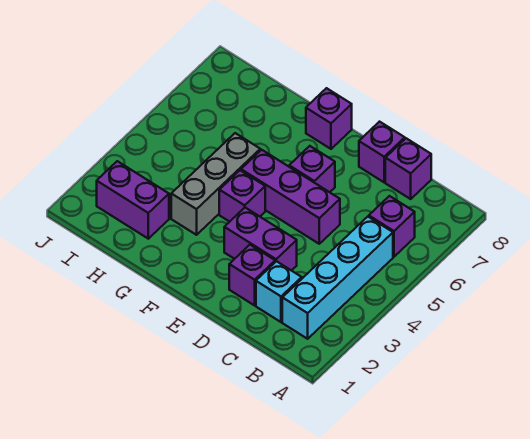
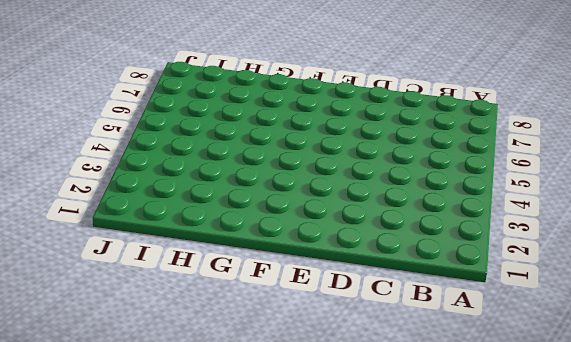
none -> cyan 1x4 brick [282,217,393,339]
none -> purple 1x1 brick [369,196,415,257]
none -> cyan 1x1 brick [256,261,302,322]

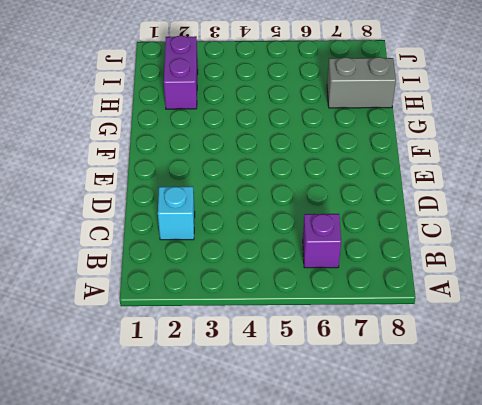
grey 1x2 brick [327,57,396,108] -> none
none -> cyan 1x4 brick [282,217,393,339]
none -> purple 1x1 brick [385,138,431,199]
none -> purple 1x1 brick [229,245,275,305]

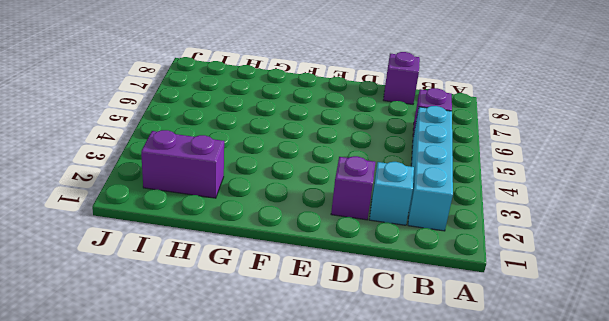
none -> purple 1x2 brick [224,208,297,271]
none -> purple 1x3 brick [241,150,340,244]
none -> purple 1x1 brick [359,122,405,182]

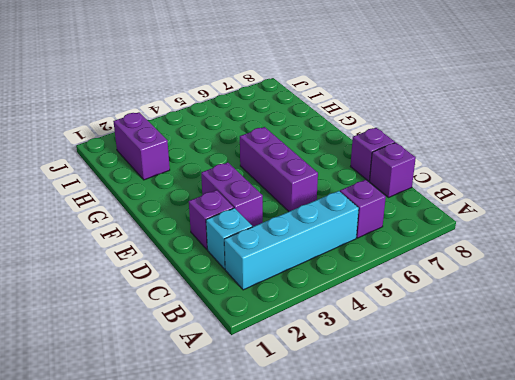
none -> purple 1x1 brick [289,146,335,192]
none -> purple 1x1 brick [219,170,265,222]
none -> purple 1x1 brick [306,88,352,149]

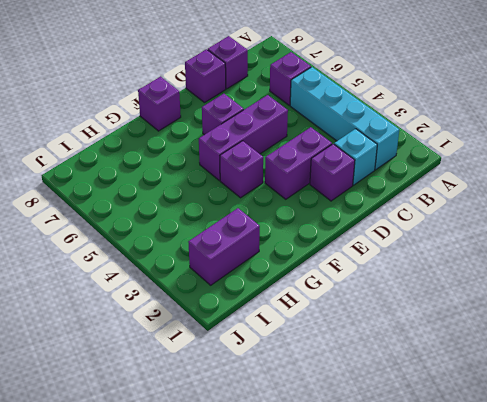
none -> grey 1x3 brick [171,133,260,235]

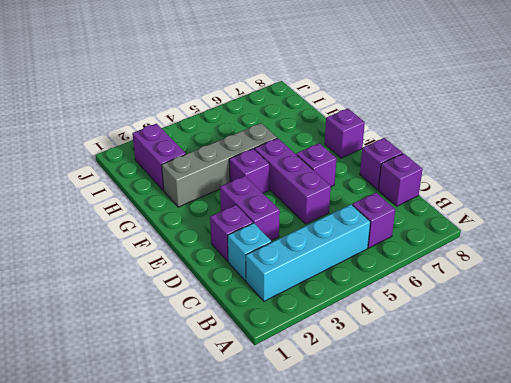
grey 1x4 brick [162,123,277,207] -> grey 1x3 brick [171,133,260,235]

